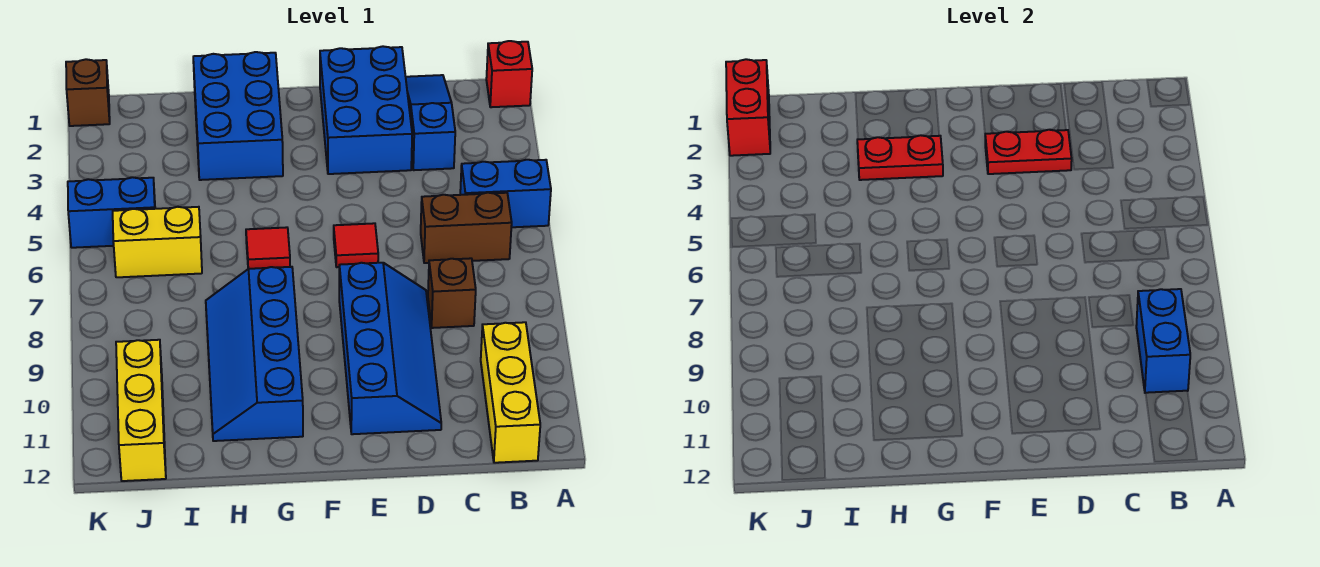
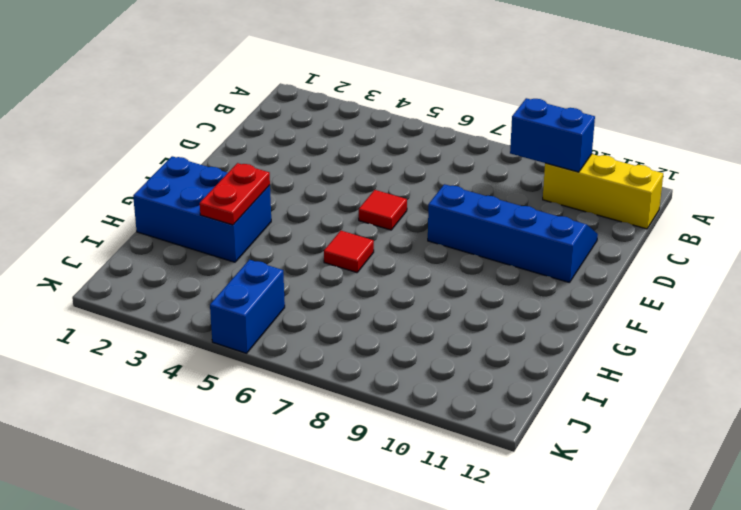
none -> red 1x1 brick [486,41,532,107]
none -> blue 1x2 brick [460,160,551,227]
none -> brown 1x2 brick [421,193,512,263]

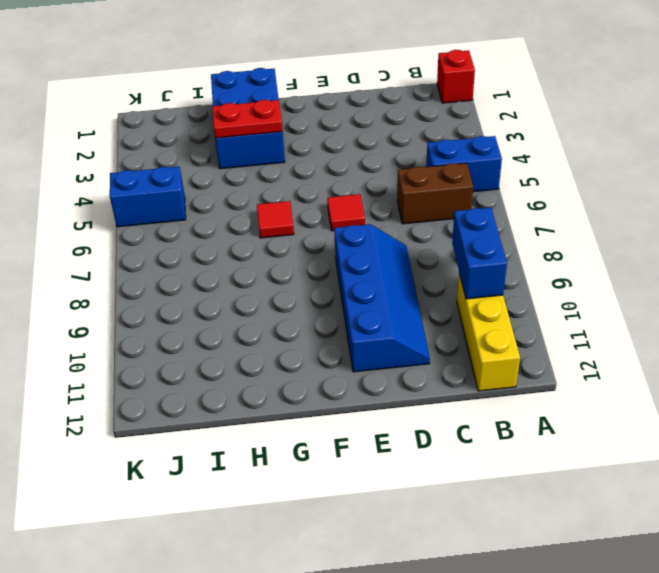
none -> blue 1x3 slope [406,75,455,170]
none -> brown 1x1 brick [428,258,476,328]
none -> blue 2x3 brick [320,46,412,174]

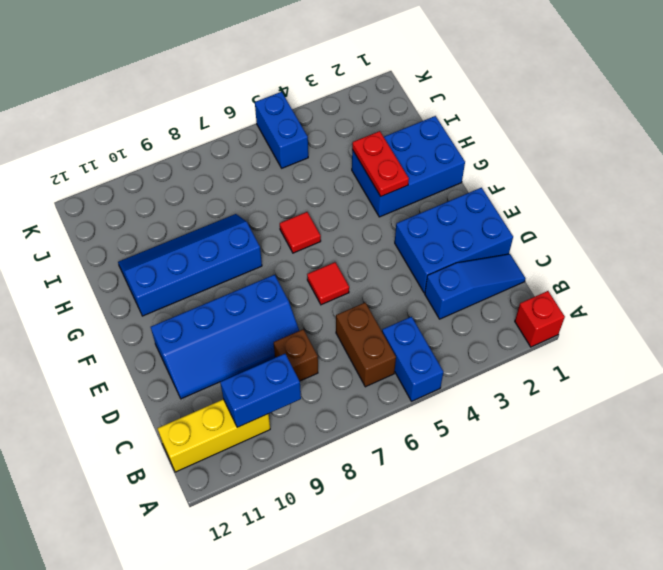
none -> yellow 1x2 brick [113,207,202,277]
none -> yellow 1x3 brick [116,340,166,481]
none -> brown 1x1 brick [66,59,110,126]

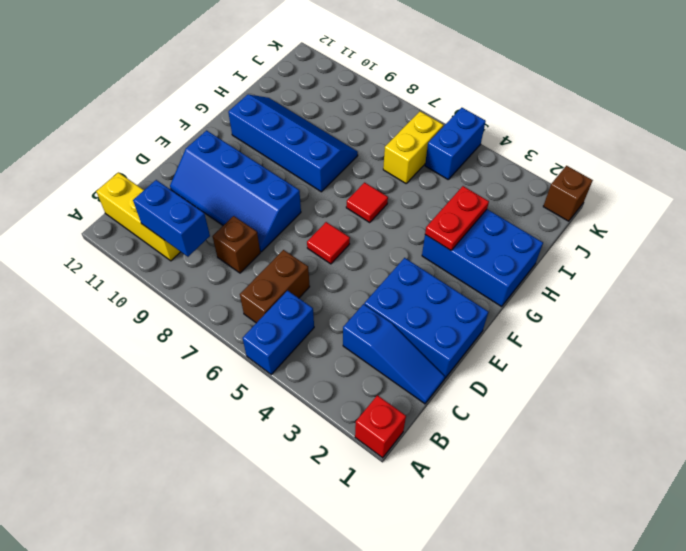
none -> yellow 1x3 brick [116,340,166,481]
none -> red 1x2 plate [985,130,1072,174]
none -> red 1x2 brick [726,59,770,156]

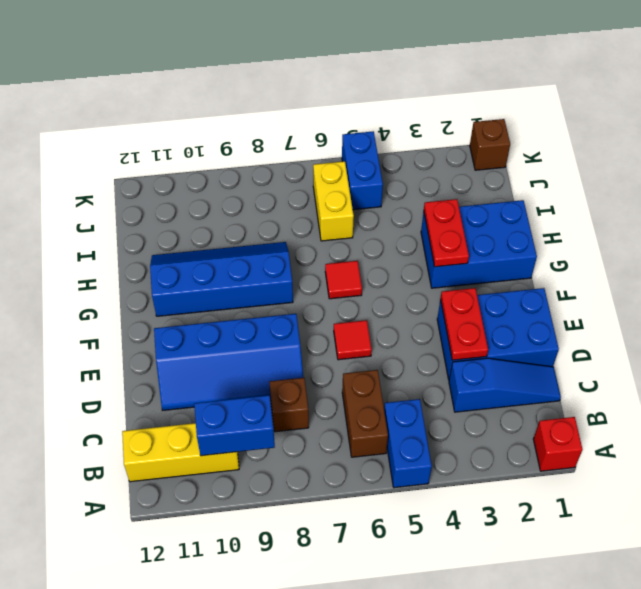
none -> yellow 1x3 brick [116,340,166,481]
none -> red 1x2 brick [726,59,770,156]

